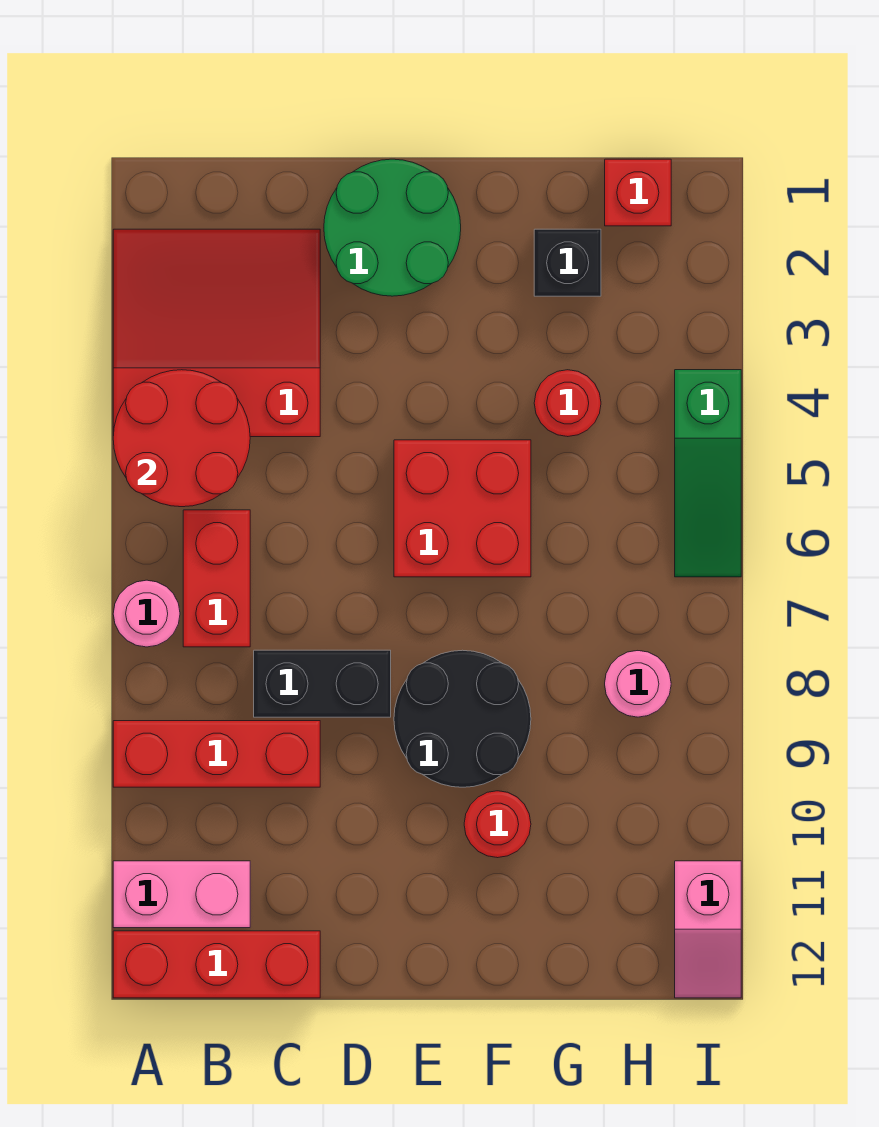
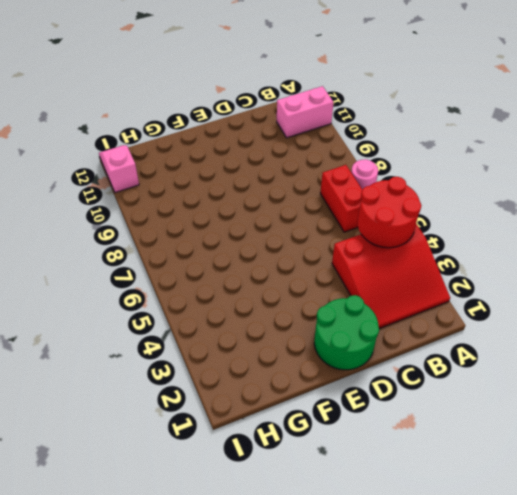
none -> red 1x3 brick [113,721,320,787]
none -> red 1x3 brick [113,931,320,998]
none -> black 1x2 brick [254,650,391,717]

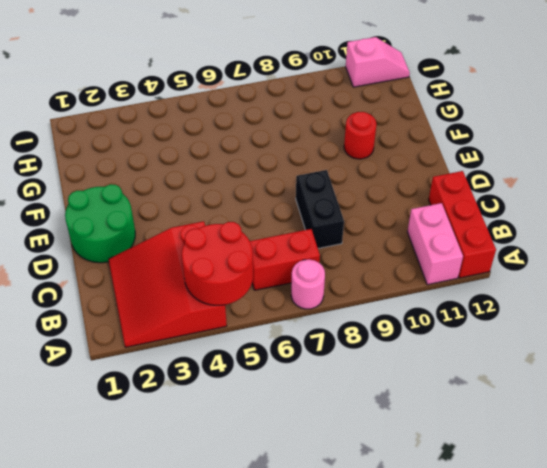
none -> red 1x3 brick [113,721,320,787]
none -> red 2x2 brick [394,440,531,577]
none -> black 2x2 round brick [394,650,531,787]

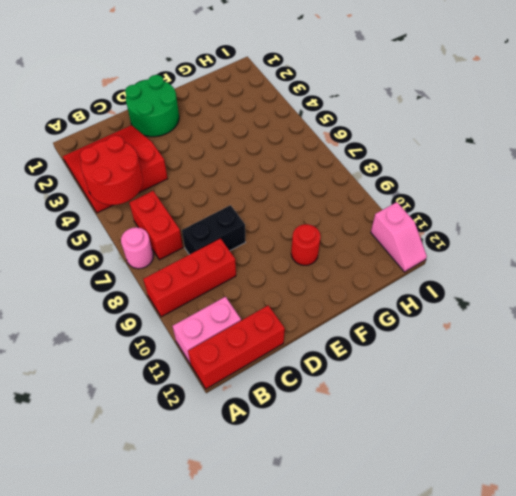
none -> red 2x2 brick [394,440,531,577]
none -> black 2x2 round brick [394,650,531,787]
none -> black 1x1 brick [534,229,601,296]

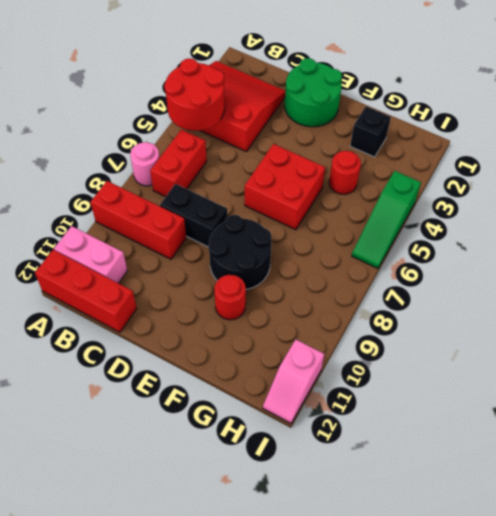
none -> red 1x1 brick [605,159,671,226]
none -> pink 1x1 round brick [605,651,671,717]

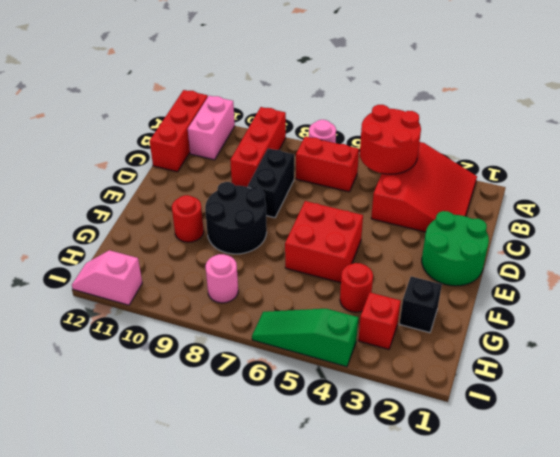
red 1x1 brick [358,293,401,349] -> red 1x1 brick moved to [605,159,671,226]

